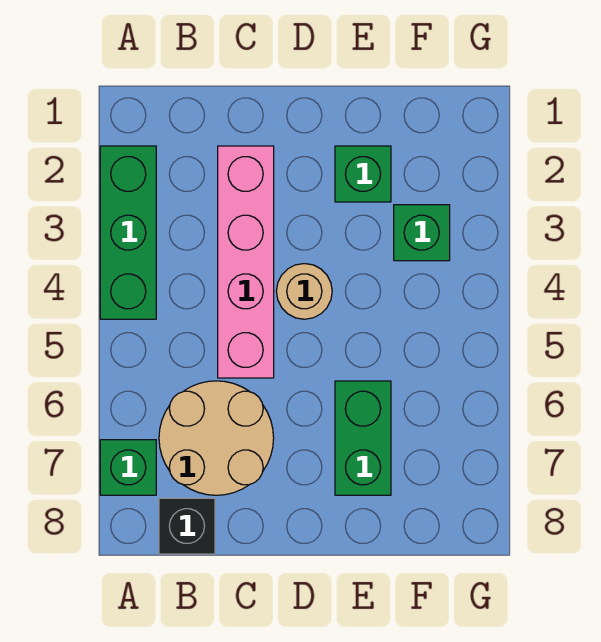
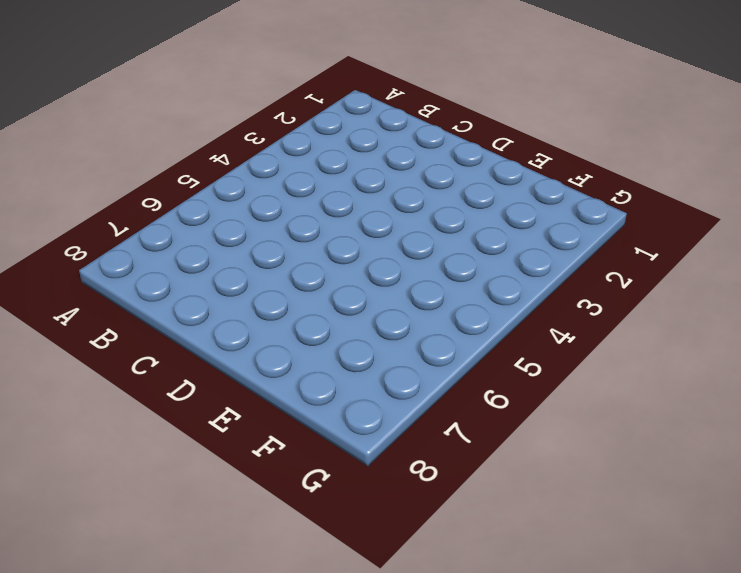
none -> green 1x3 brick [100,146,156,319]
none -> green 1x1 brick [100,440,156,495]

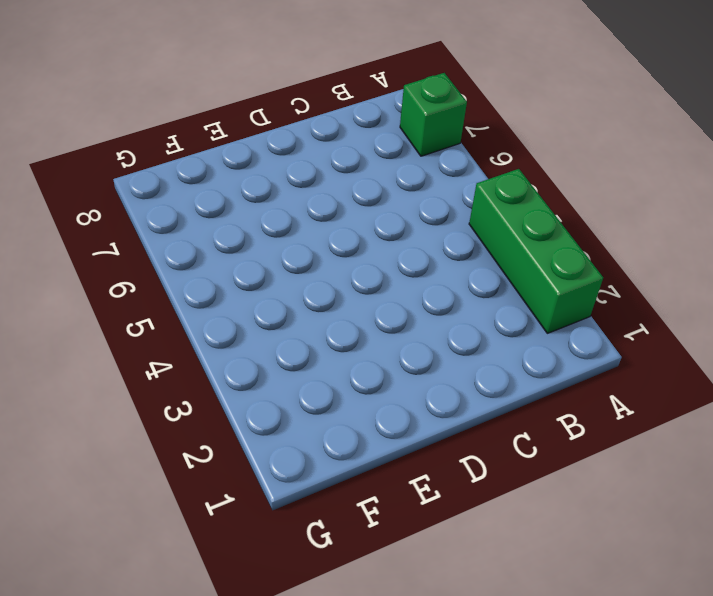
none -> tan 2x2 round brick [159,381,274,495]
none -> black 1x1 brick [159,498,215,554]

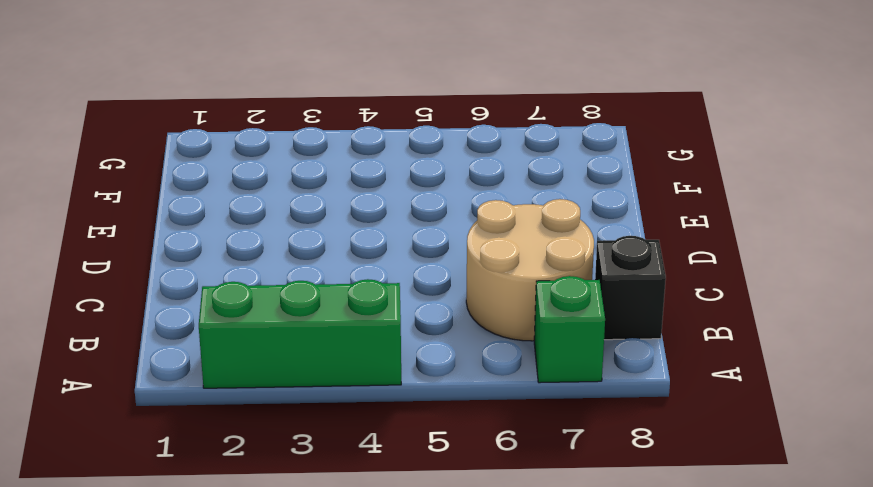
none -> pink 1x4 brick [218,146,274,378]
none -> tan 1x1 round brick [276,264,332,319]

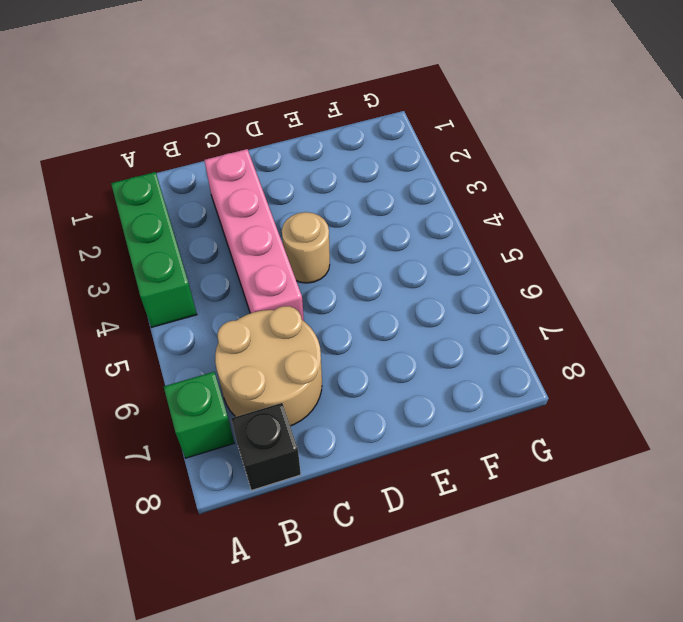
none -> green 1x1 brick [335,146,391,202]
none -> green 1x2 brick [335,381,391,495]

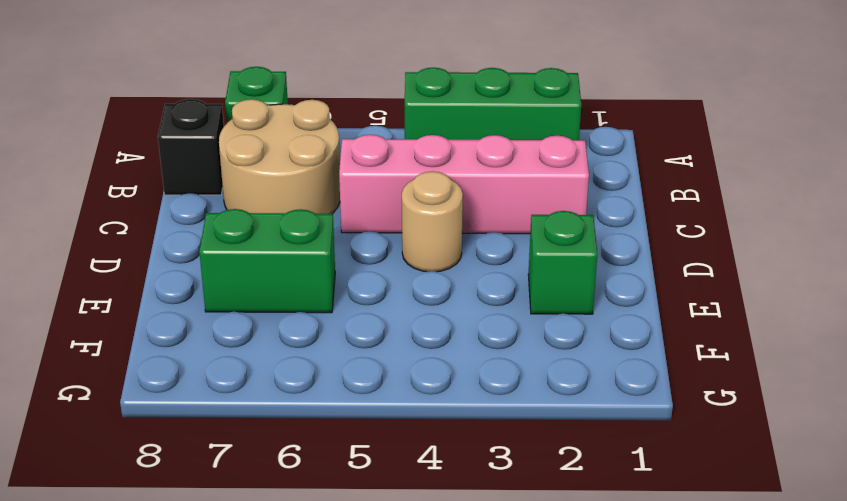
none -> green 1x1 brick [394,205,450,261]

